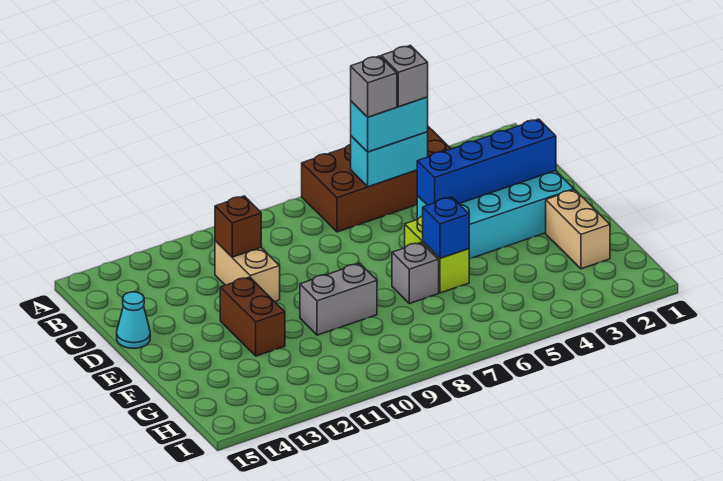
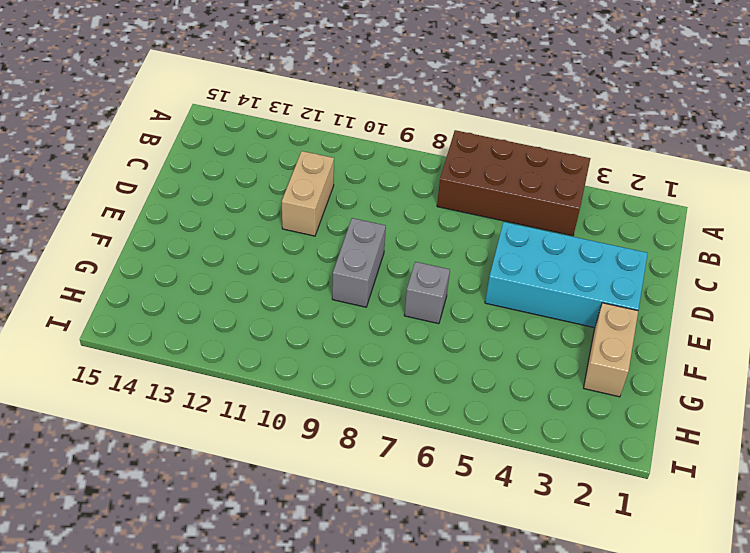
grey 1x2 brick [332,218,386,307] -> grey 1x2 brick turned to [300,263,377,335]
none -> cyan 1x1 cone [117,292,150,348]
none -> lime 1x2 brick [405,216,469,293]
none -> brown 1x2 brick [220,277,285,356]

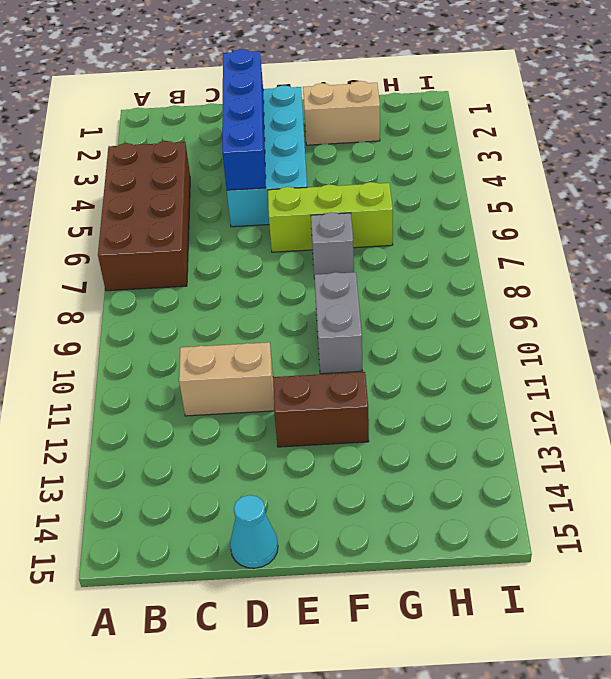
lime 1x3 brick [268,182,393,252] -> lime 1x2 brick [405,216,469,293]
none -> cyan 1x2 brick [351,132,428,187]
none -> brown 1x1 brick [215,196,261,257]
none -> blue 1x1 brick [423,197,469,258]

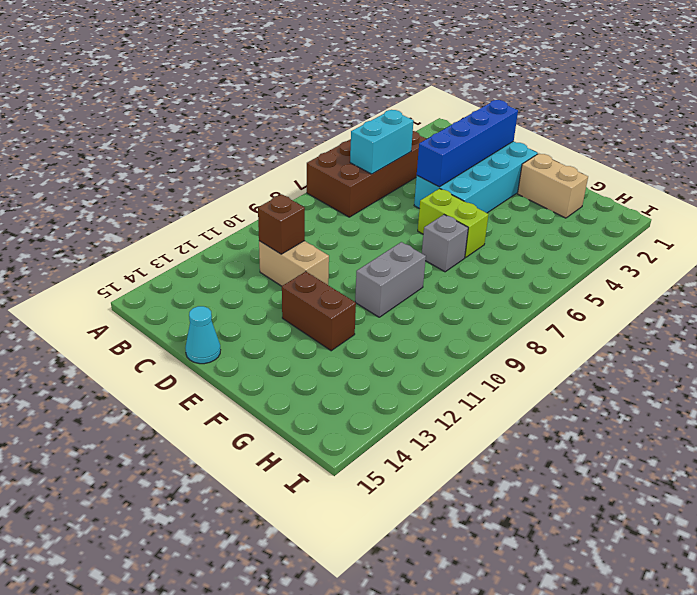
none -> blue 1x1 brick [423,197,469,258]
none -> cyan 1x2 brick [351,97,428,152]
none -> grey 1x1 brick [381,45,428,107]

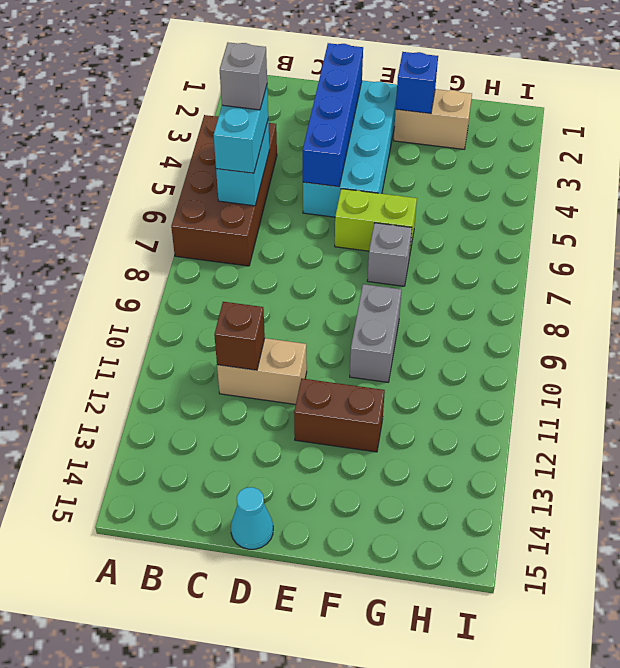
blue 1x1 brick [396,52,438,114] -> blue 1x1 brick moved to [423,197,469,258]
none -> grey 1x1 brick [351,56,397,117]

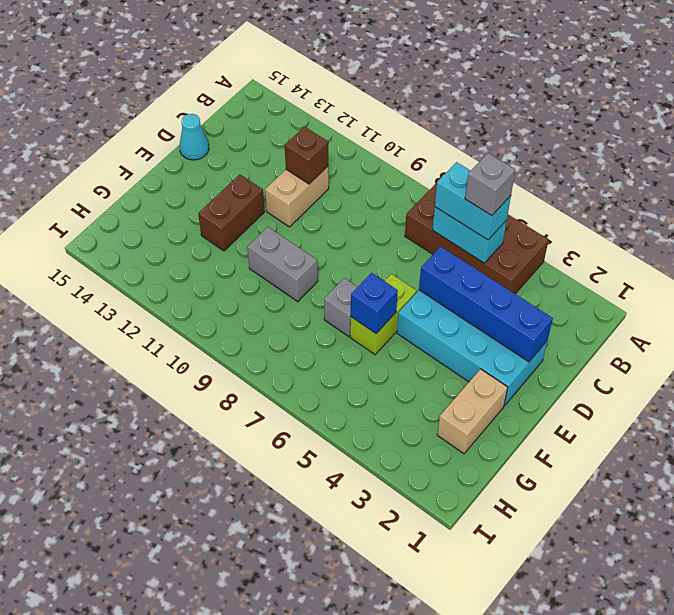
none -> grey 1x1 brick [351,56,397,117]

